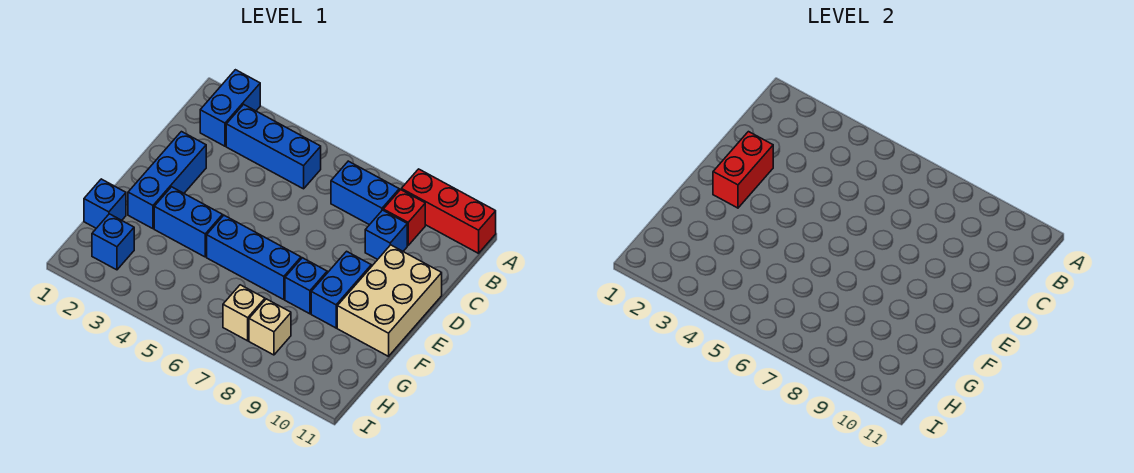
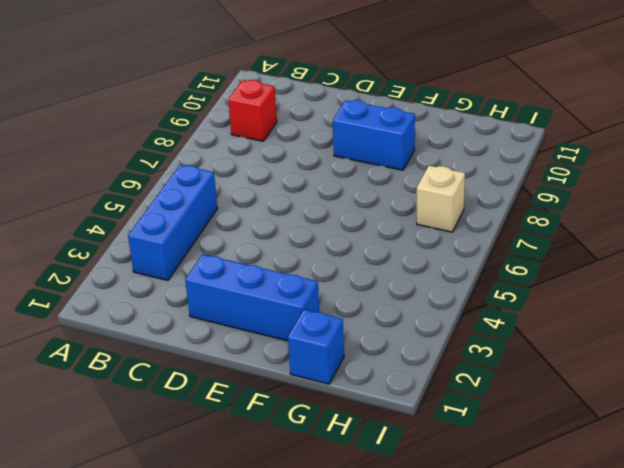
none -> blue 1x2 brick [200,70,260,146]
none -> red 1x3 brick [401,169,496,253]
none -> blue 1x2 brick [331,161,399,225]

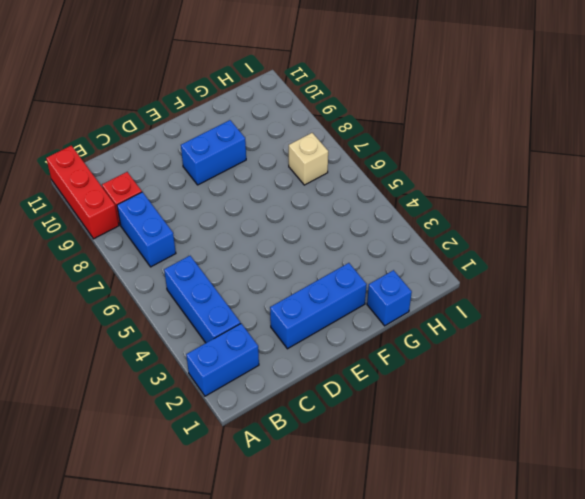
none -> blue 1x1 brick [365,210,407,260]
none -> tan 2x3 brick [337,245,442,356]
none -> blue 1x2 brick [154,187,223,257]

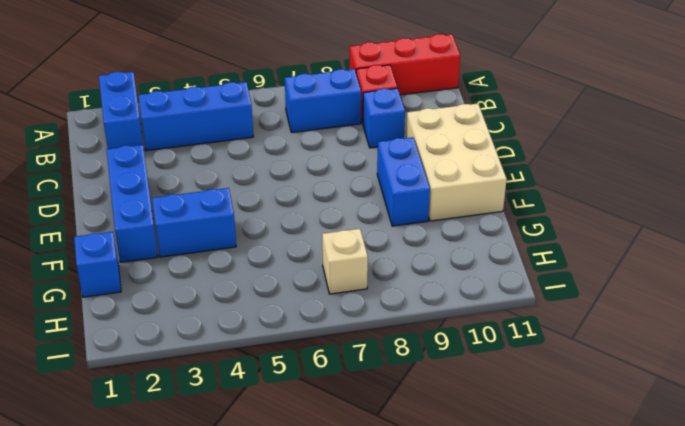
none -> blue 1x3 brick [207,215,301,300]
none -> blue 1x1 brick [285,258,327,314]
none -> blue 1x1 brick [92,214,134,270]

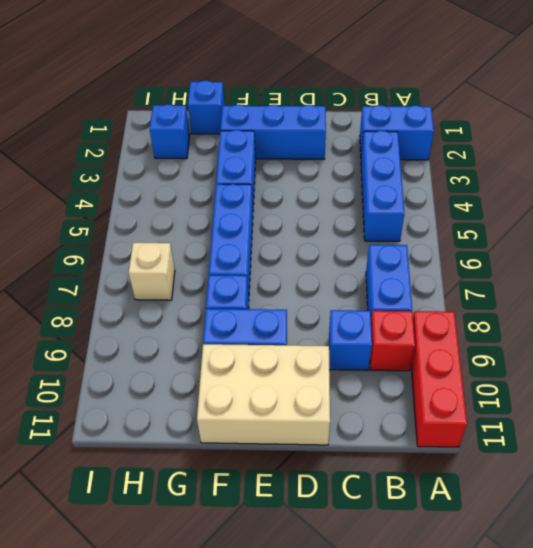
none -> tan 1x1 brick [249,299,291,355]
none -> red 1x2 brick [713,132,773,208]

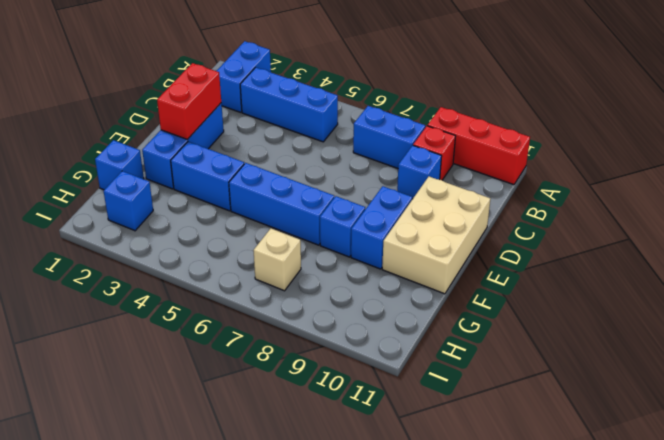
none -> tan 1x1 brick [249,299,291,355]

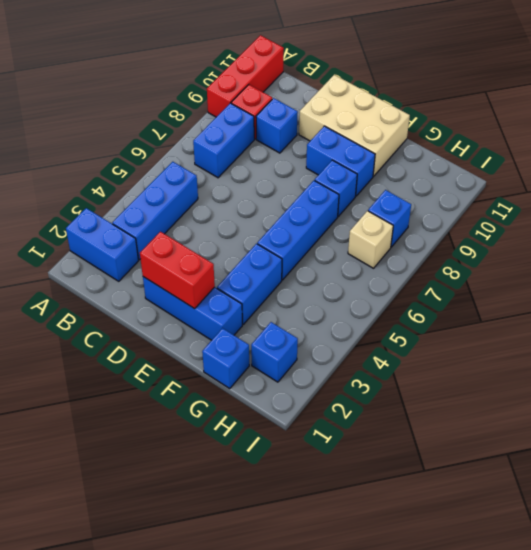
blue 1x1 brick [368,190,411,247] -> tan 1x1 brick [249,299,291,355]

